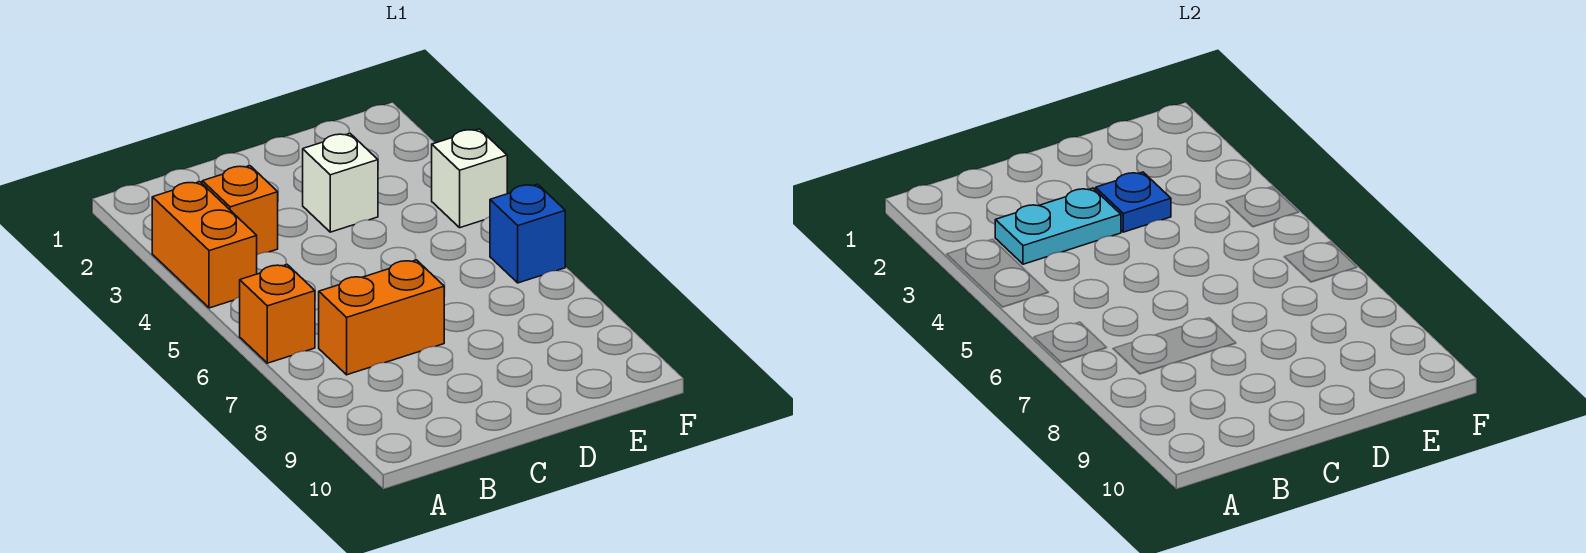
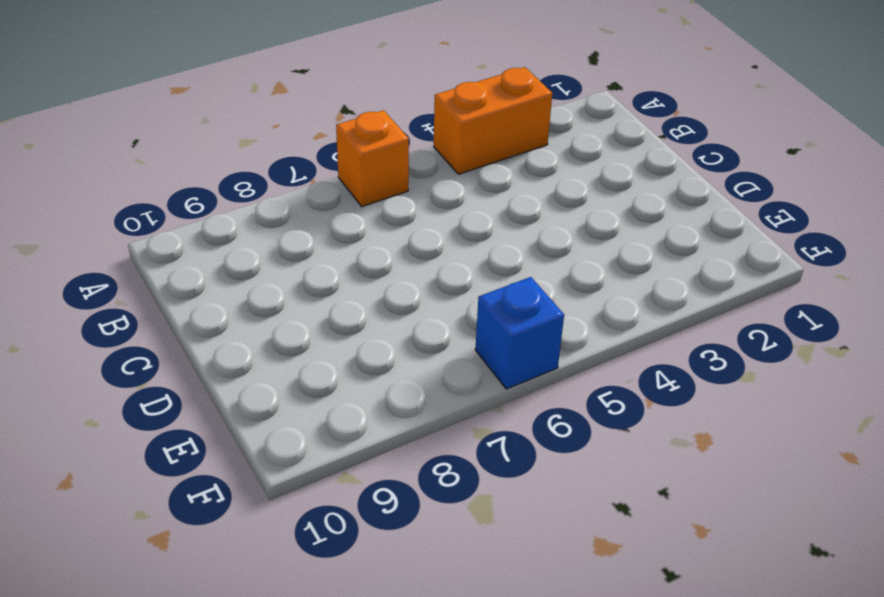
none -> orange 1x1 brick [202,166,278,255]
none -> orange 1x2 brick [319,260,444,375]

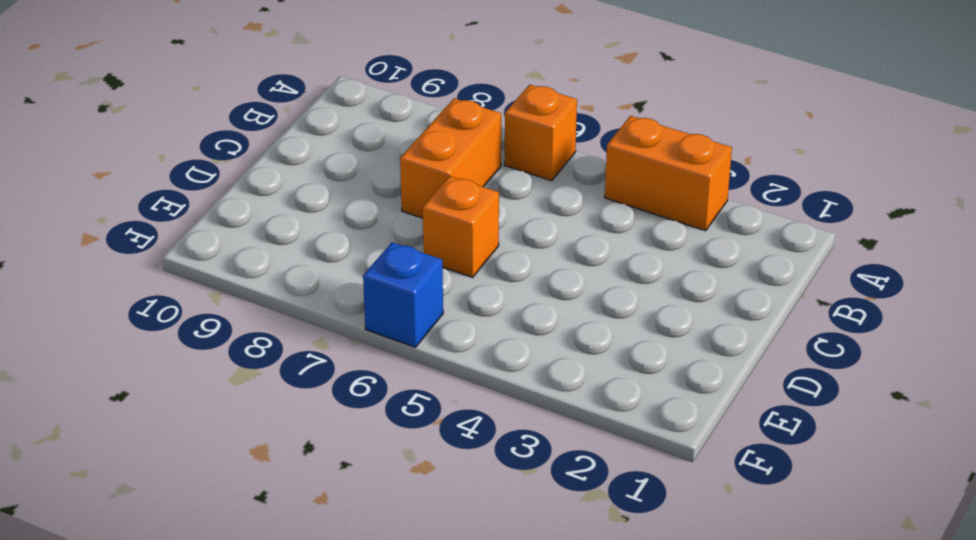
orange 1x1 brick [423,176,499,277] -> orange 1x1 brick moved to [202,166,278,255]
none -> white 1x1 brick [303,133,378,232]
none -> white 1x1 brick [432,129,507,228]

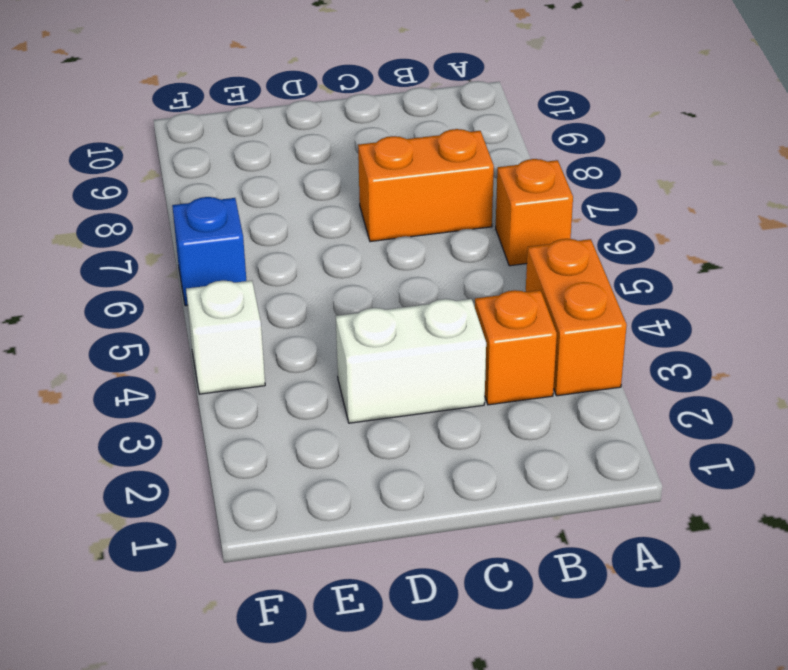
white 1x2 brick [336,299,486,423] -> white 1x1 brick [303,133,378,232]
none -> cyan 1x2 plate [995,188,1121,264]
none -> blue 1x1 plate [1096,172,1171,232]

